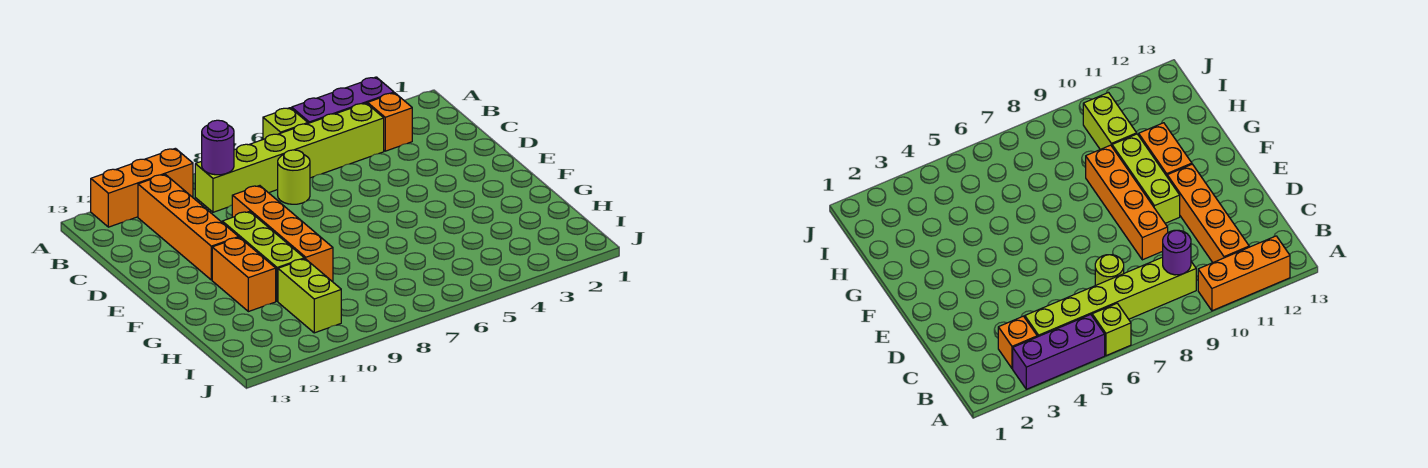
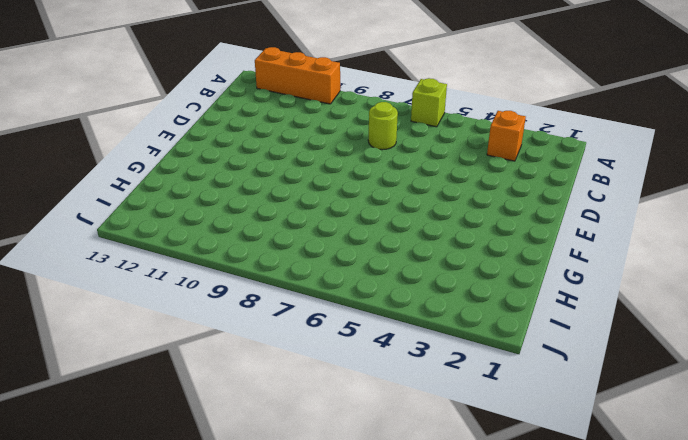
none -> purple 1x3 brick [292,77,394,123]
none -> lime 1x6 brick [195,103,384,212]
none -> orange 1x4 brick [138,174,239,280]

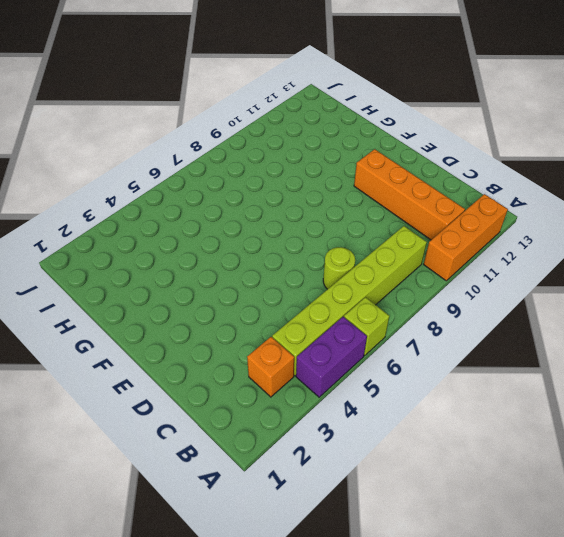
purple 1x2 brick [296,317,367,397] -> purple 1x3 brick [292,77,394,123]
none -> orange 1x4 brick [232,186,333,282]
none -> lime 1x3 brick [222,212,304,301]
none -> orange 1x2 brick [212,237,276,312]

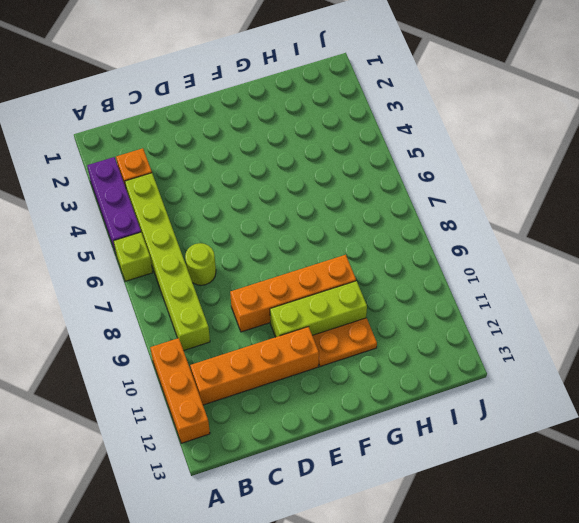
orange 1x2 plate [312,318,377,367] -> orange 1x2 brick [212,237,276,312]
none -> lime 1x2 brick [278,259,341,333]
none -> purple 1x1 round brick [202,120,234,175]

